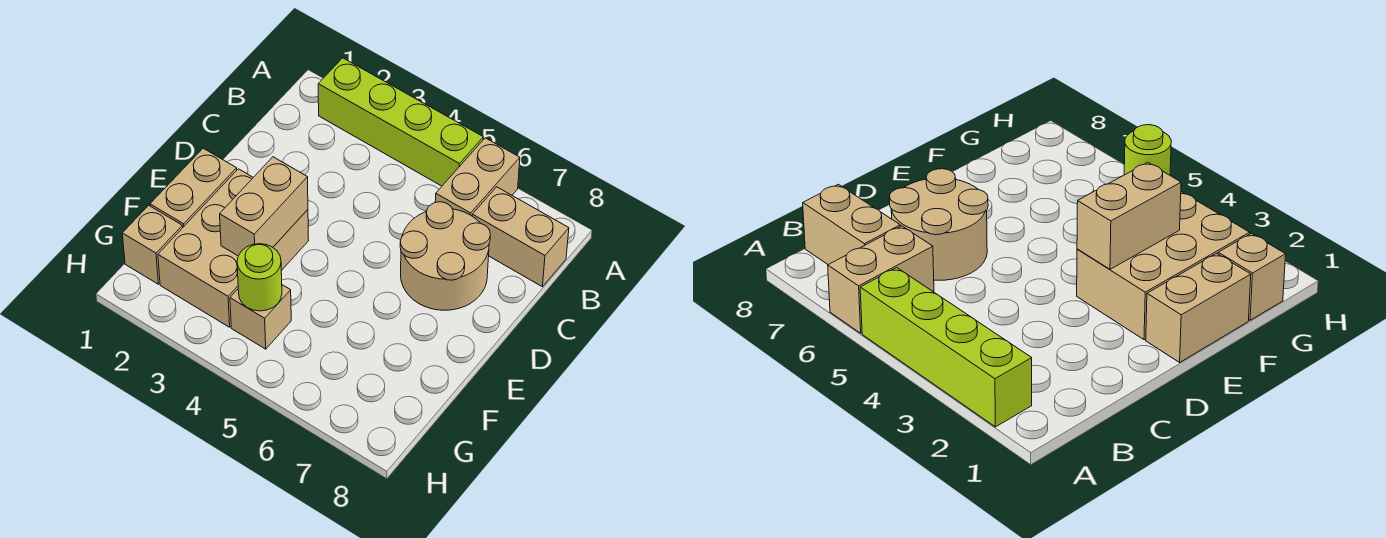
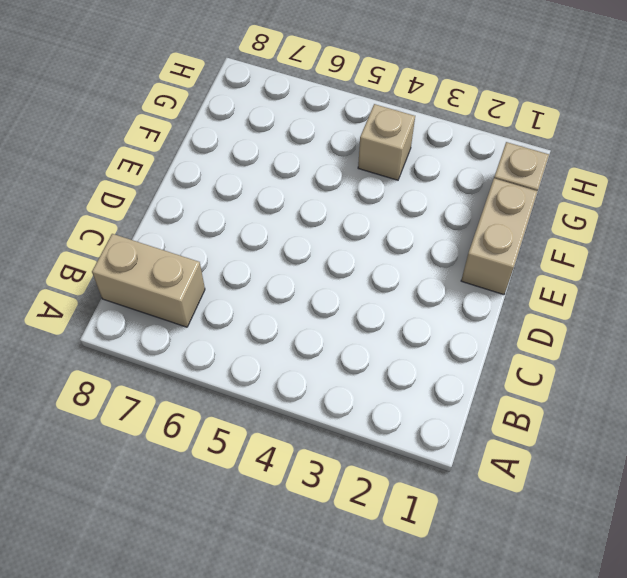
none -> lime 1x4 brick [318,58,483,186]
none -> tan 1x2 brick [435,138,520,216]

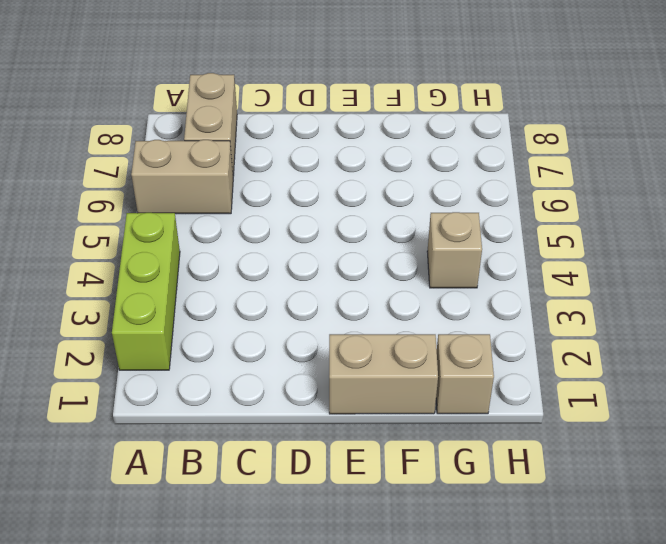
lime 1x3 brick [112,213,180,370] -> lime 1x4 brick [318,58,483,186]
none -> tan 2x2 round brick [400,202,490,310]
none -> tan 2x3 brick [158,169,309,327]

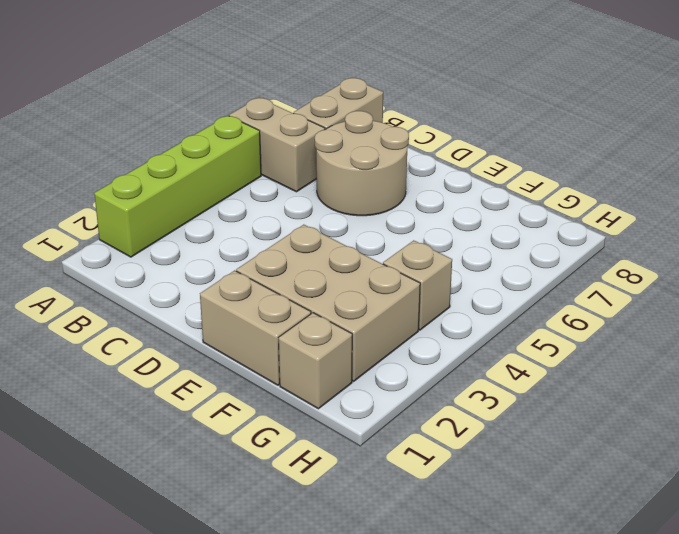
none -> tan 1x2 brick [220,157,308,256]
none -> lime 1x1 round brick [237,244,282,311]

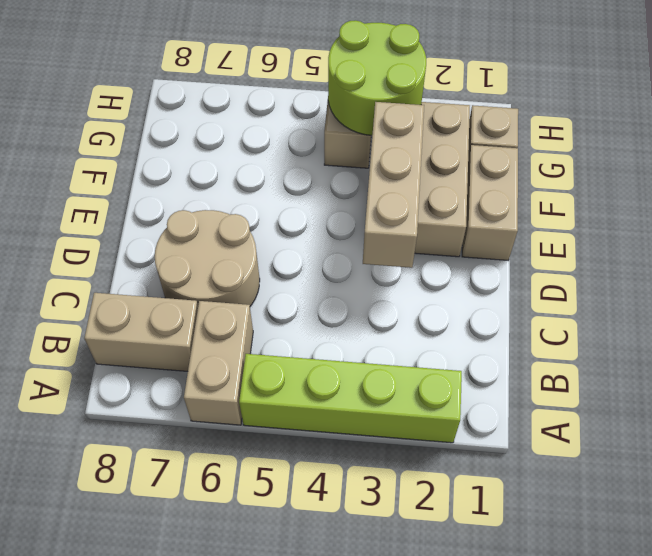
tan 1x3 brick [363,102,424,268] -> tan 1x2 brick [220,157,308,256]
lime 2x2 round brick [328,20,426,136] -> lime 1x1 round brick [237,244,282,311]

